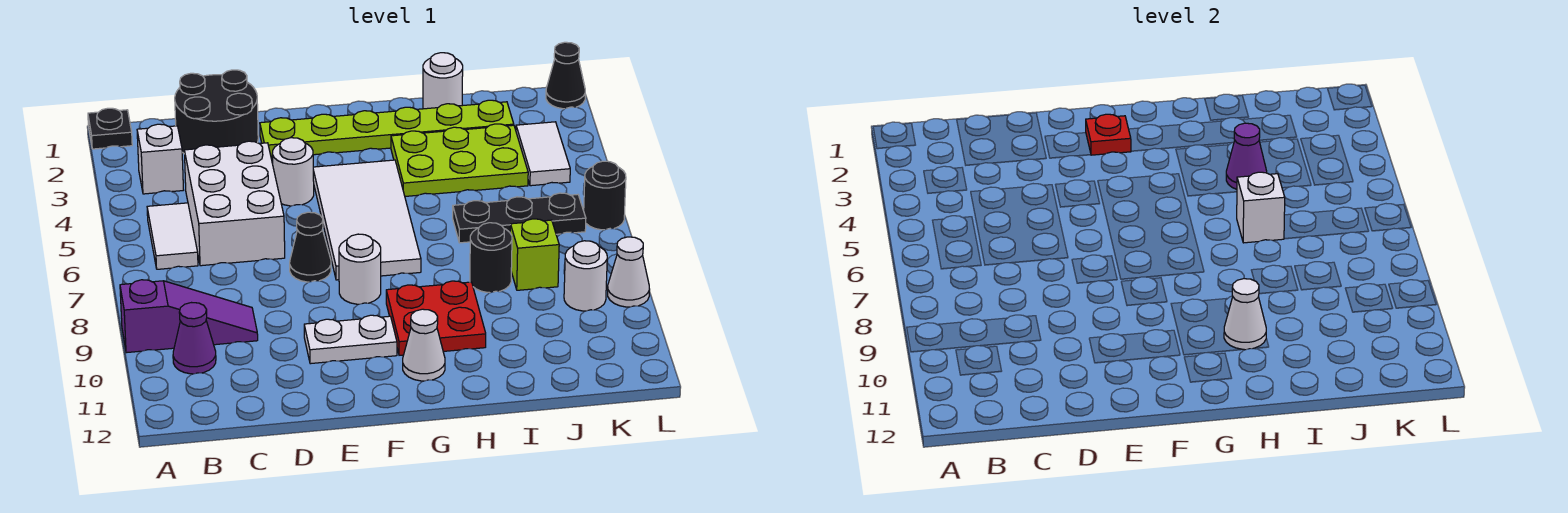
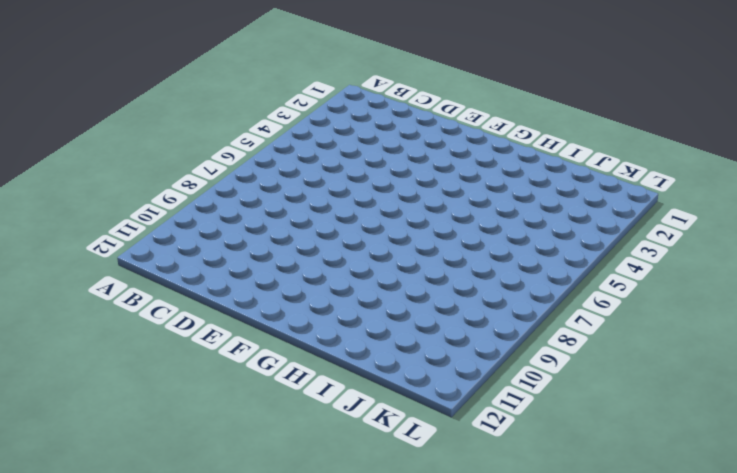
none -> black 1x1 plate [88,108,132,149]
none -> purple 1x3 slope [120,280,258,353]
none -> white 1x1 brick [137,124,183,194]

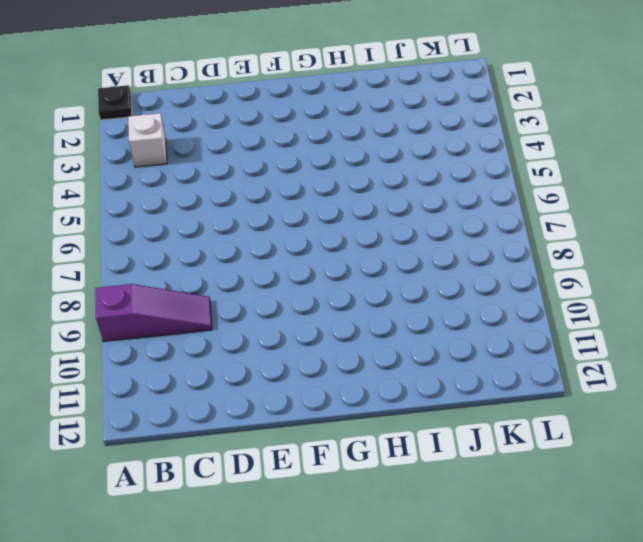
none -> white 1x2 tile [147,203,198,269]
none -> purple 1x1 cone [173,303,216,374]
none -> black 2x2 round brick [175,70,258,154]

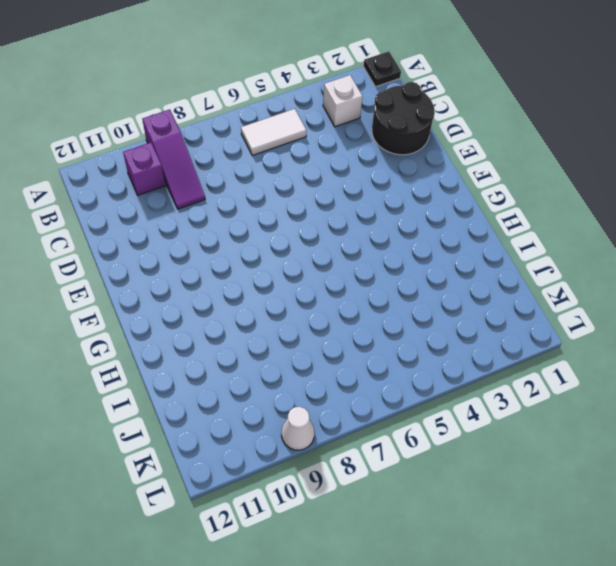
purple 1x1 brick [123,143,165,195] -> purple 1x1 cone [173,303,216,374]
none -> white 2x3 brick [184,141,285,266]
none -> lime 1x6 plate [260,100,514,158]
none -> white 1x1 round brick [272,138,314,206]

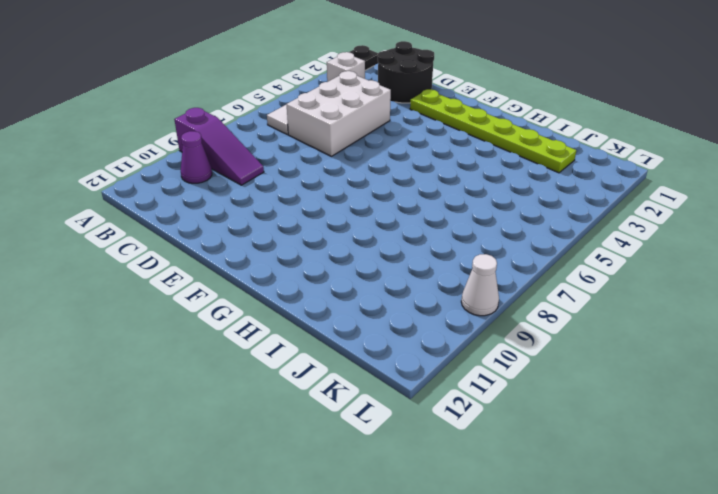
none -> white 1x1 round brick [272,138,314,206]
none -> black 1x1 cone [290,212,331,282]
none -> white 1x2 plate [304,315,397,364]

